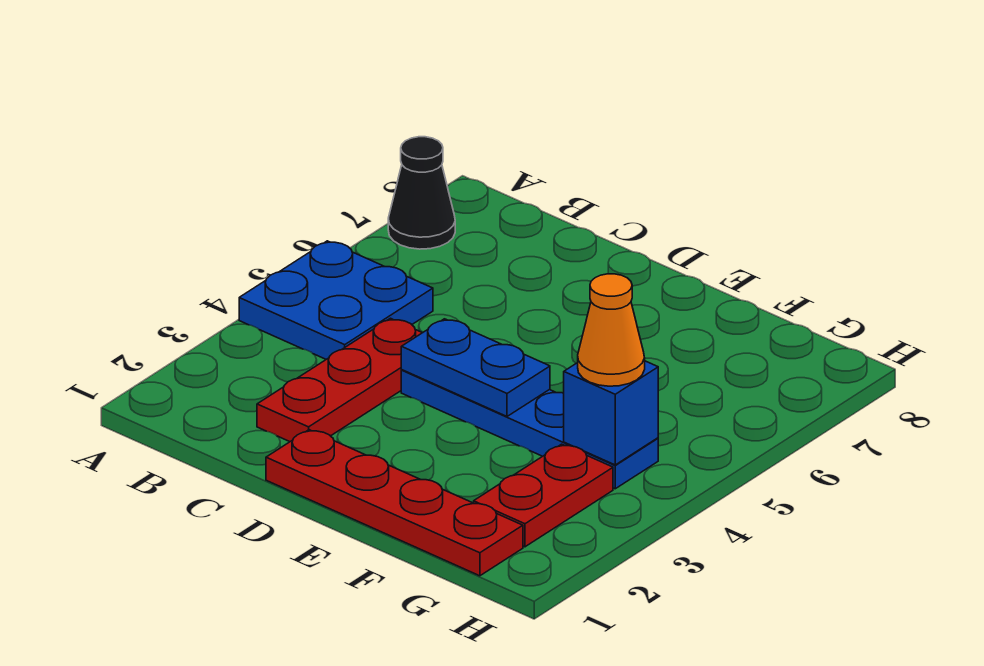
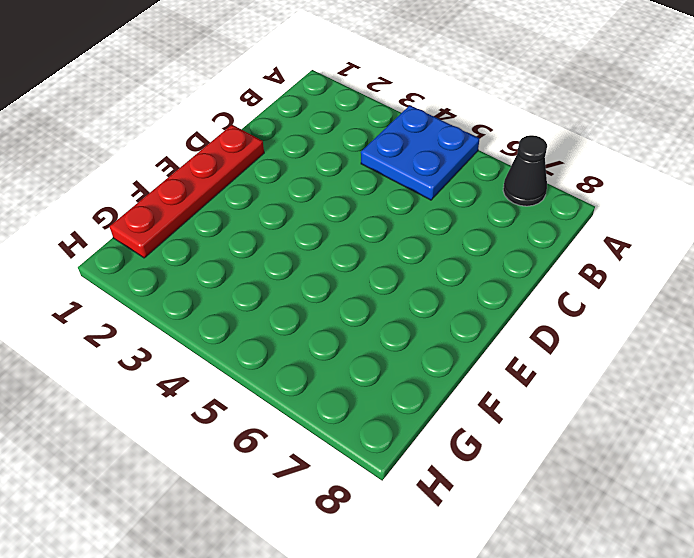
none -> red 1x3 plate [257,318,422,442]
none -> blue 1x4 plate [401,370,658,489]

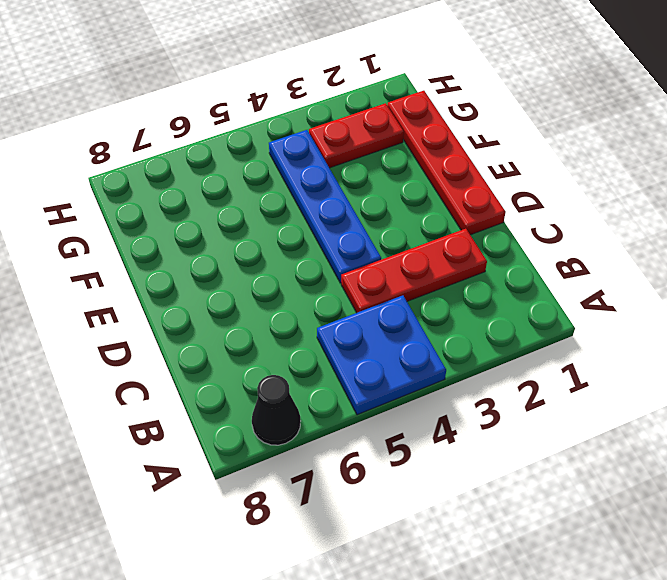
none -> blue 1x2 plate [401,319,550,416]
none -> blue 1x1 brick [564,361,658,465]

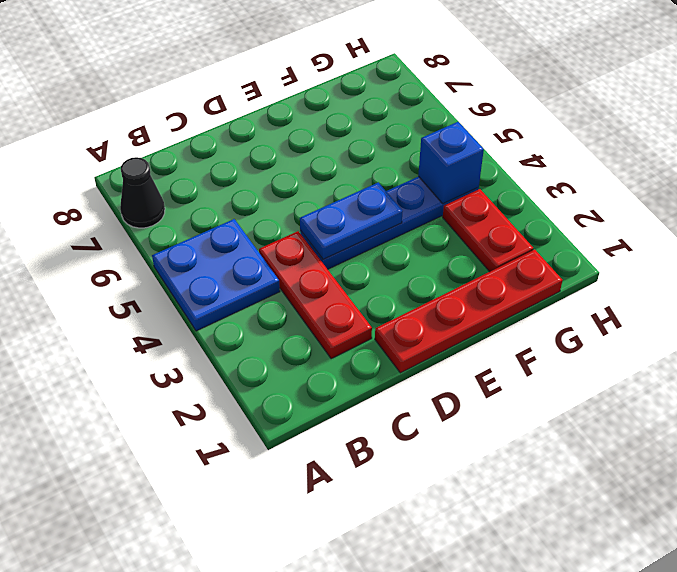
none -> orange 1x1 cone [578,274,645,386]

